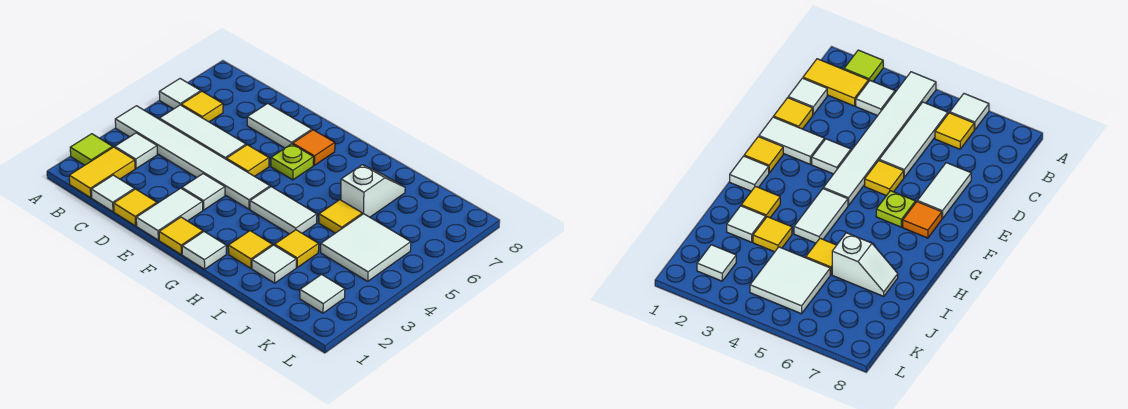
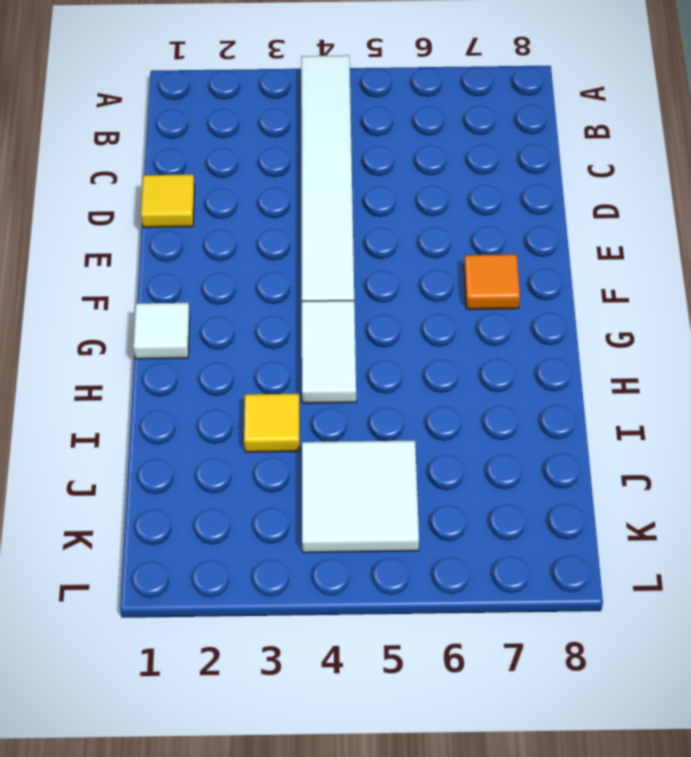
none -> lime 1x1 tile [70,134,113,165]
none -> white 1x1 tile [159,79,201,109]
none -> yellow 1x2 tile [69,147,135,198]

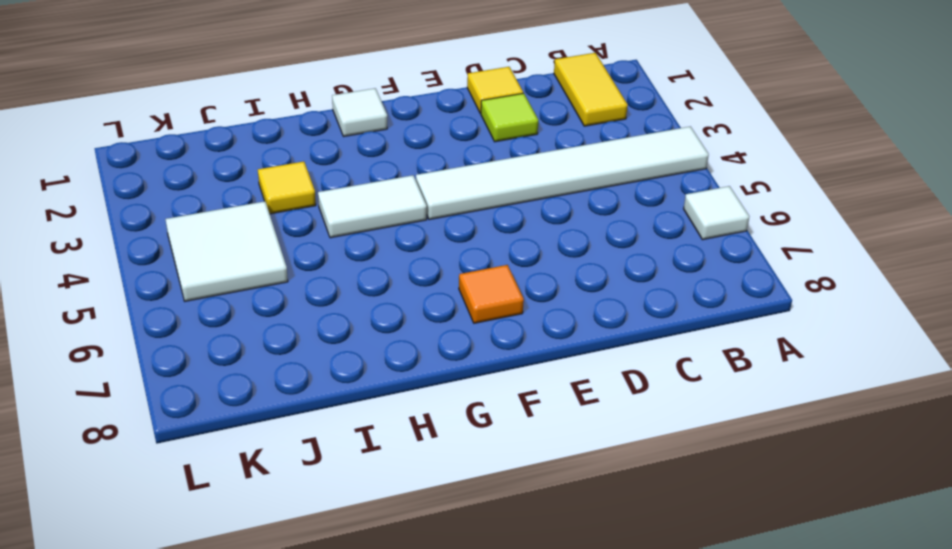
lime 1x1 tile [481,93,538,142] -> lime 1x1 tile moved to [70,134,113,165]
none -> white 1x1 tile [115,133,157,168]
none -> white 1x3 tile [159,105,246,159]
none -> yellow 1x1 tile [181,91,223,122]

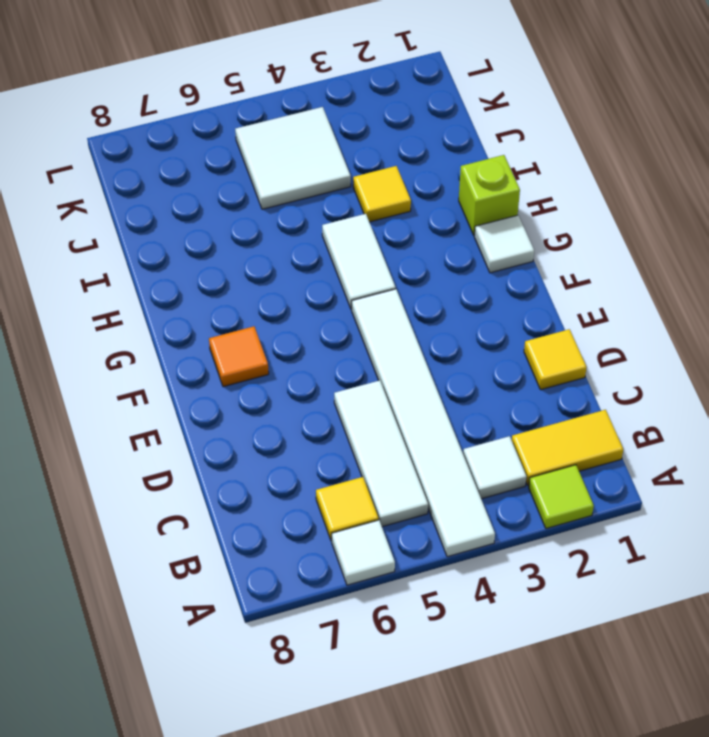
lime 1x1 brick [459,155,520,235] -> none
none -> white 1x1 tile [91,175,134,212]
none -> white 1x2 tile [247,104,312,148]
none -> white 1x2 tile [136,188,203,240]

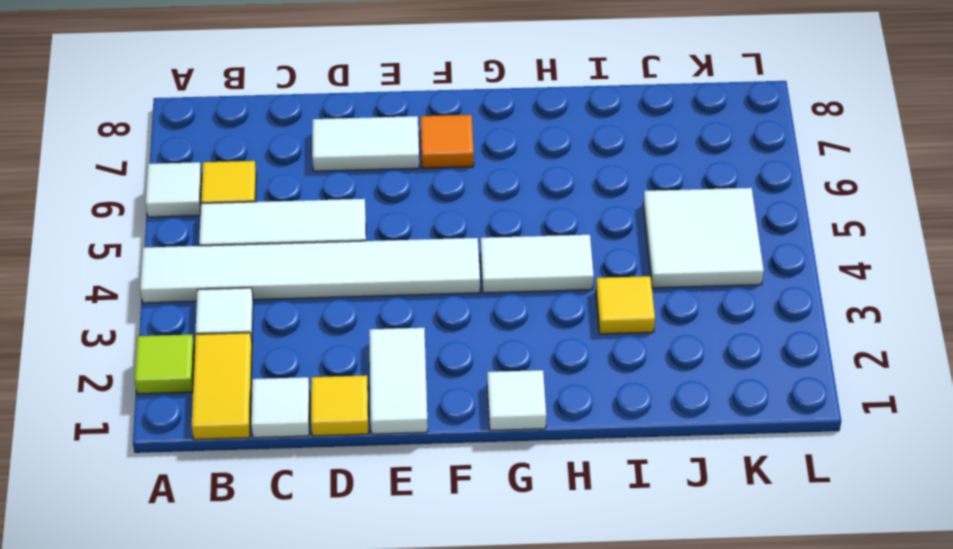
none -> white 1x1 tile [182,174,225,210]
none -> yellow 1x1 tile [226,145,269,176]
none -> yellow 1x1 tile [159,217,203,255]

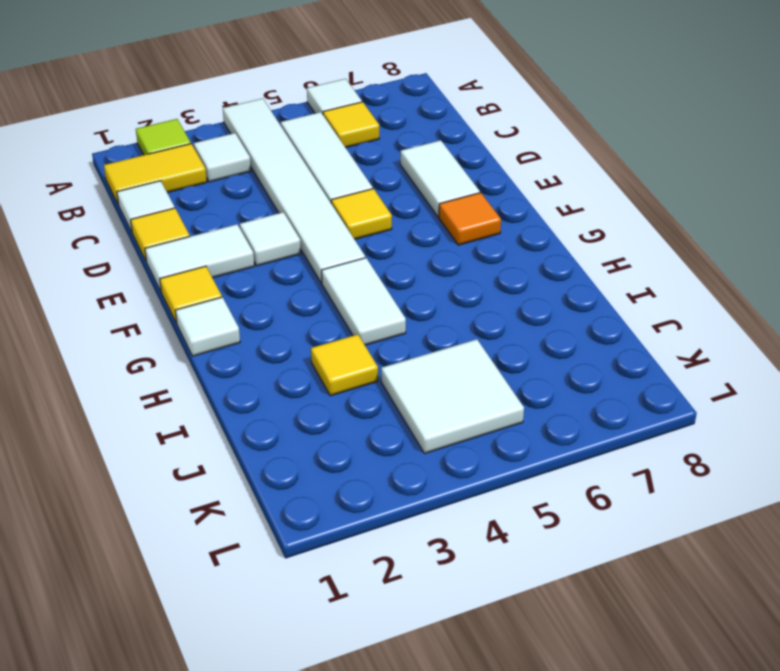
none -> lime 1x1 plate [271,144,314,180]
none -> yellow 1x1 tile [228,231,272,268]
none -> white 1x1 tile [252,245,296,283]

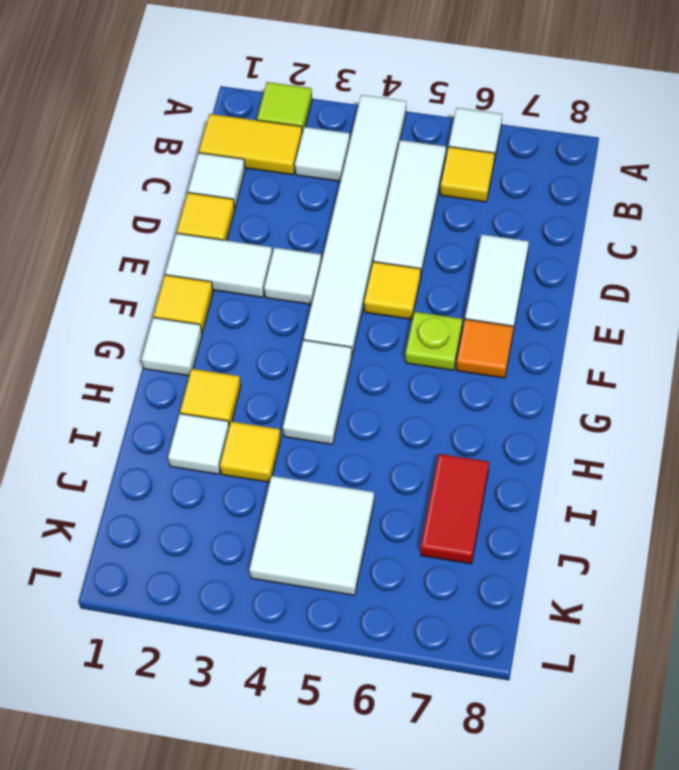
red 1x2 tile [421,454,489,564] -> white 1x2 slope [341,165,405,217]
none -> yellow 1x1 tile [319,200,362,233]
none -> white 1x1 tile [300,274,345,313]

